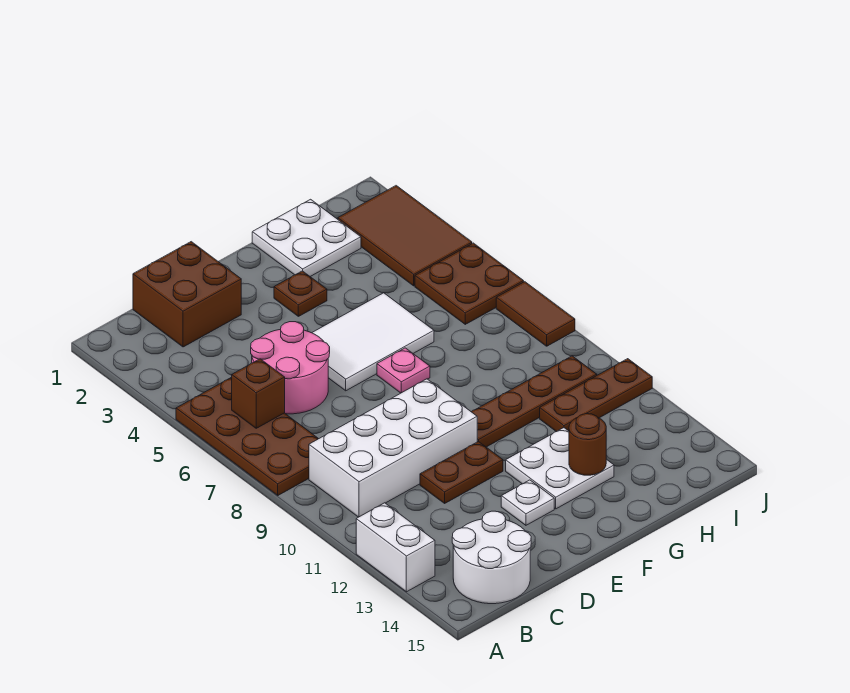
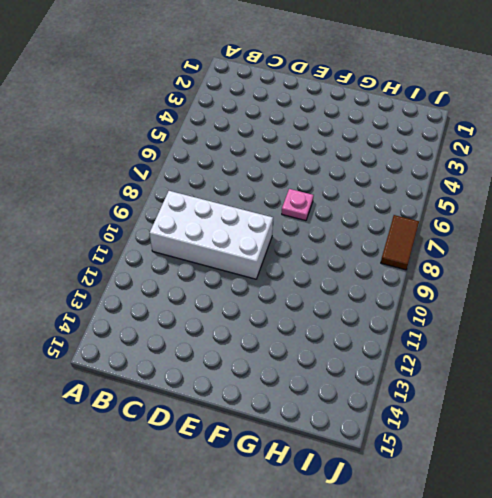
none -> brown 2x4 plate [176,377,318,495]
none -> white 1x2 brick [356,503,435,592]
none -> white 2x2 round brick [452,511,531,604]

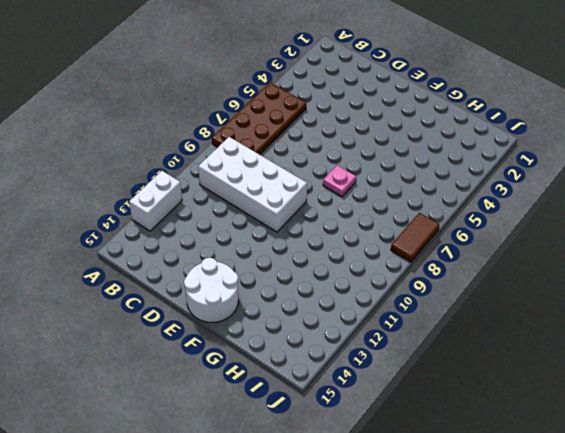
white 2x2 round brick [184,258,239,322] -> white 2x2 round brick moved to [452,511,531,604]
none -> brown 2x2 brick [133,242,241,347]
none -> pink 2x2 round brick [251,322,330,414]
none -> brown 1x2 plate [420,441,503,503]

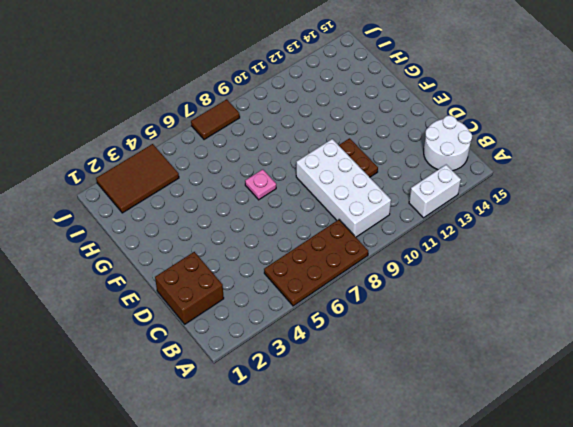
none -> pink 2x2 round brick [251,322,330,414]
none -> white 2x3 tile [312,293,434,391]
none -> white 1x1 plate [501,480,554,525]

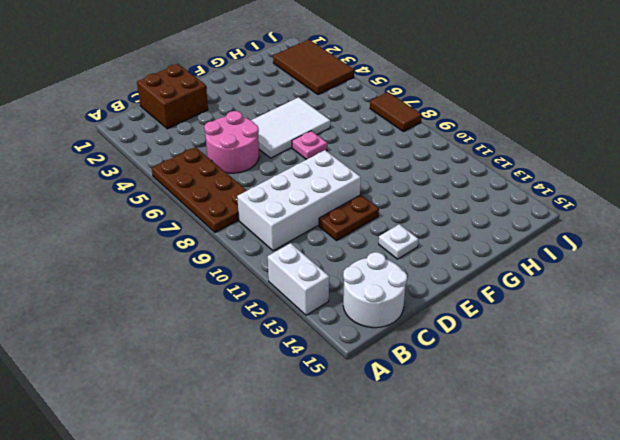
none -> brown 1x1 plate [274,271,327,316]
none -> brown 1x4 plate [472,356,597,447]
none -> white 2x2 plate [506,428,614,509]

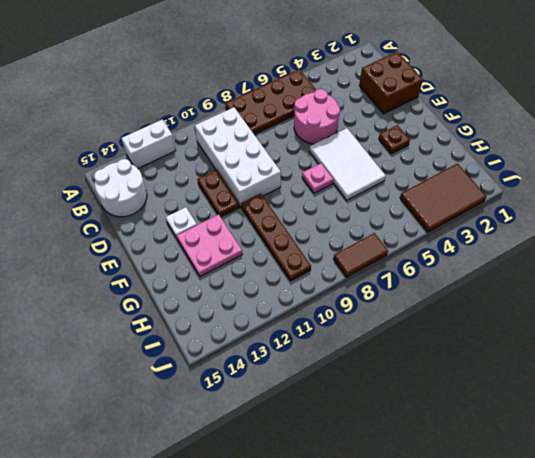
pink 2x2 plate [177,214,243,277] -> white 2x2 plate [506,428,614,509]
none -> white 2x2 plate [252,199,361,276]
none -> brown 1x3 plate [540,359,652,432]
none -> brown 2x2 plate [415,243,524,324]

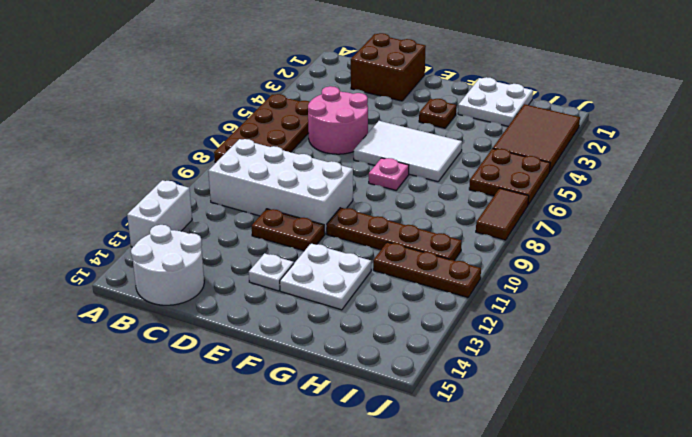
none -> brown 1x1 brick [232,359,285,428]
none -> brown 1x1 round brick [569,414,606,475]

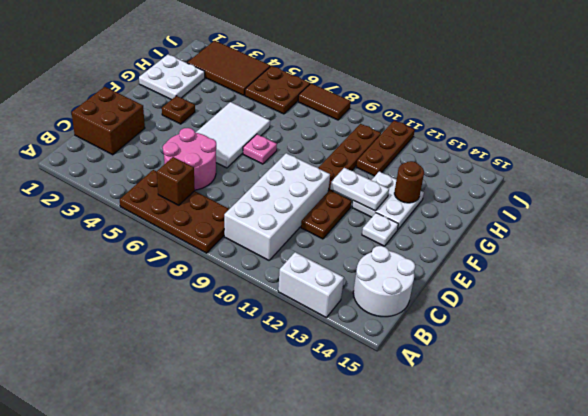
white 1x2 plate [330,168,389,211] -> none

